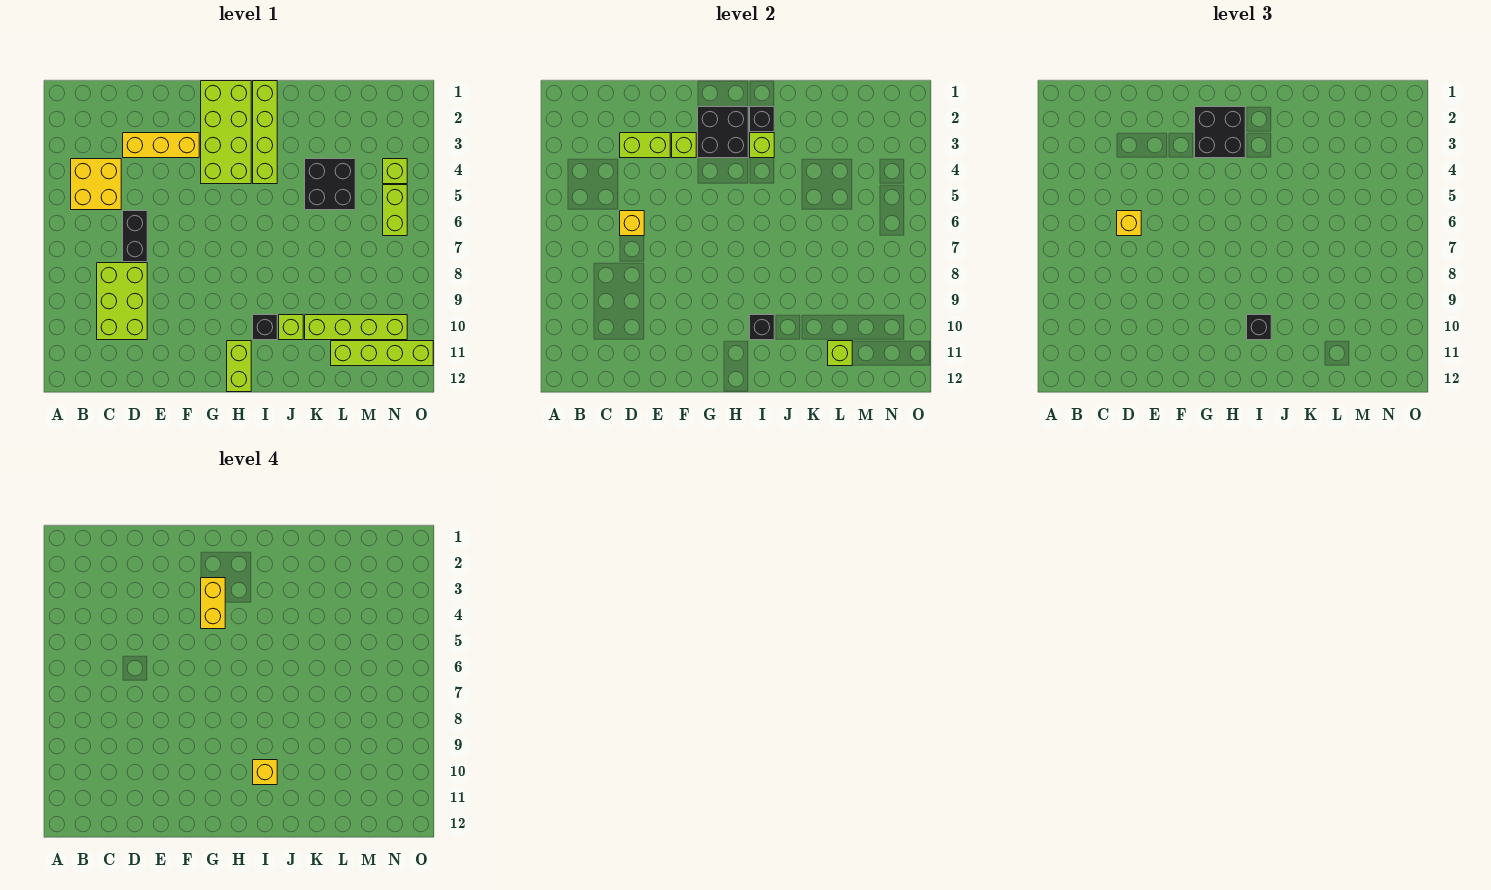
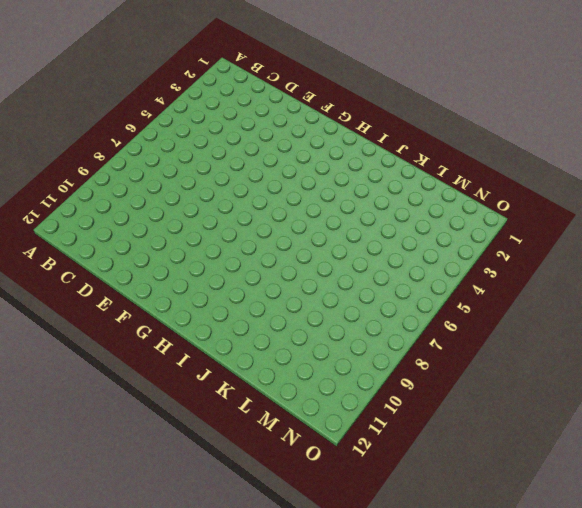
none -> yellow 2x2 brick [71,159,121,210]
none -> lime 2x3 brick [97,263,147,340]
none -> yellow 1x3 brick [123,133,199,158]

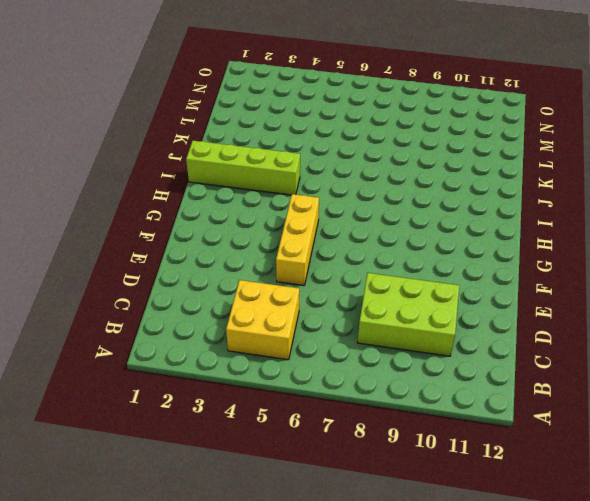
yellow 1x3 brick [276,194,319,286] -> yellow 1x3 brick moved to [123,133,199,158]
none -> black 1x2 brick [123,211,147,262]
none -> lime 2x4 brick [201,81,251,184]
none -> lime 1x2 brick [227,341,251,392]

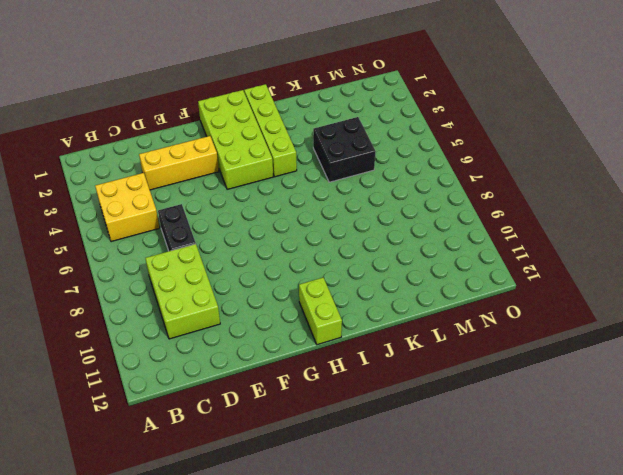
none -> black 1x1 brick [253,315,277,340]
none -> lime 1x1 brick [279,315,303,340]
none -> lime 1x4 brick [305,315,407,340]

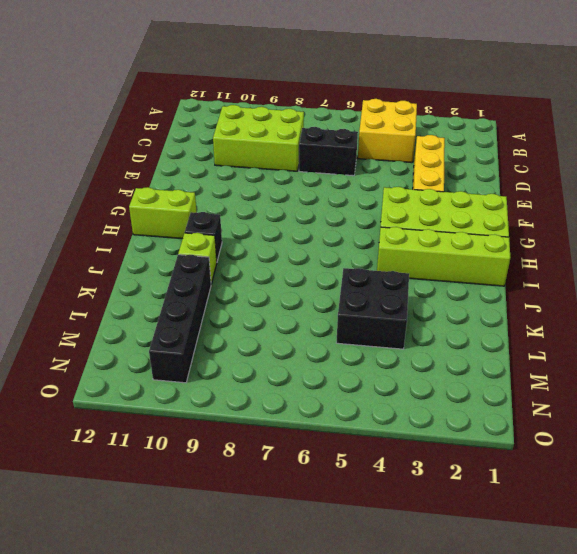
black 1x4 brick [149,255,211,383] -> lime 1x4 brick [305,315,407,340]
none -> lime 1x4 brick [331,341,433,366]
none -> lime 1x1 brick [383,159,407,184]
none -> lime 1x2 brick [383,185,407,236]

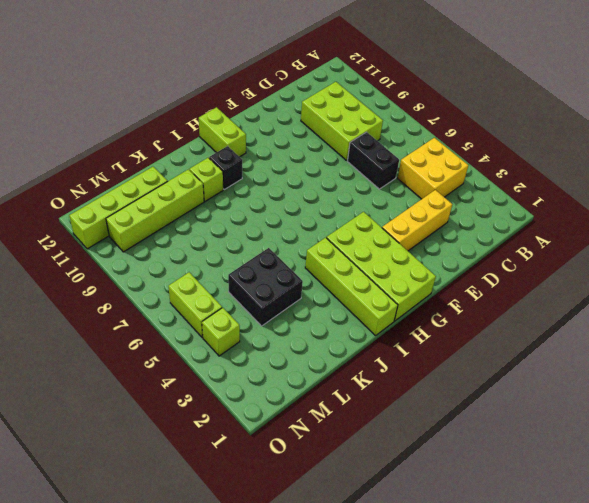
none -> lime 1x2 brick [620,133,670,158]
none -> yellow 1x1 brick [620,211,644,236]
none -> lime 1x1 brick [672,133,696,158]

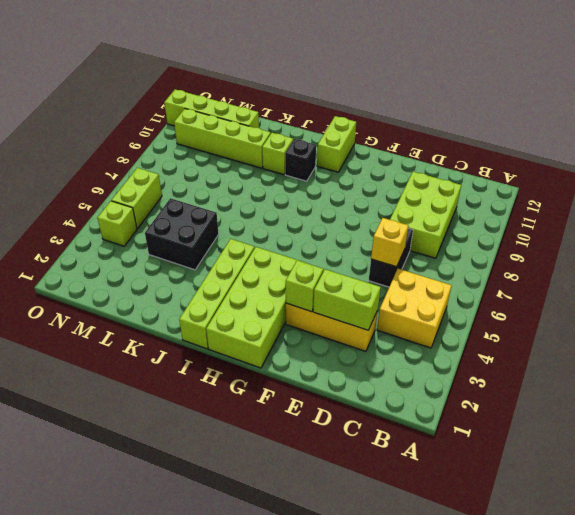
none -> black 2x2 brick [698,107,748,158]
none -> black 1x1 brick [750,107,774,132]
none -> lime 1x1 brick [750,133,774,158]

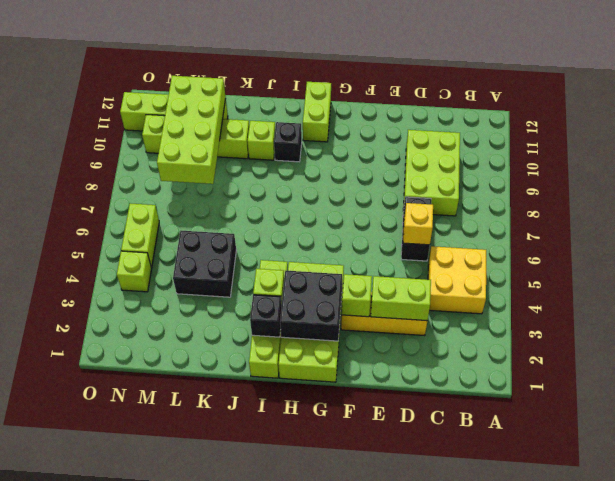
lime 2x4 brick [157,76,226,184] -> lime 1x1 brick [828,341,852,366]
none -> black 1x1 brick [750,315,774,340]
none -> yellow 1x1 brick [1117,211,1141,236]
none -> black 2x2 brick [1195,107,1245,158]

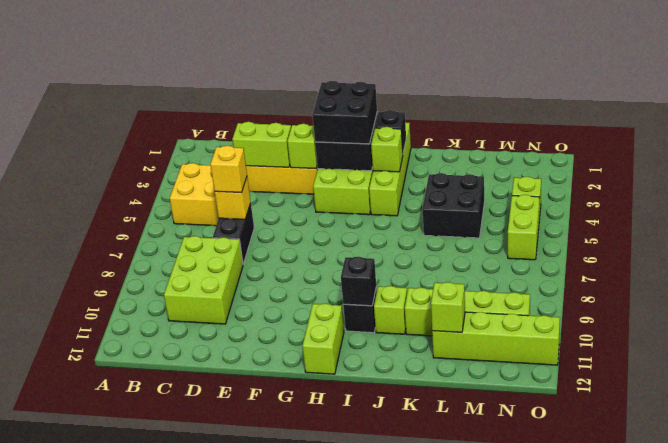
none -> black 1x1 brick [1247,315,1271,340]
none -> yellow 1x2 brick [201,578,225,629]
none -> yellow 1x1 brick [253,760,277,785]

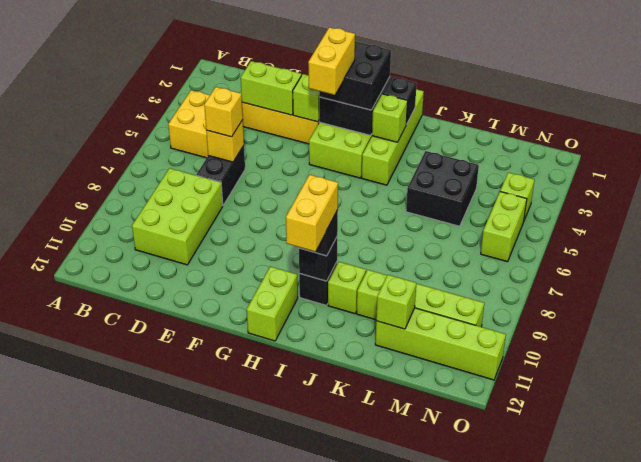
yellow 1x2 brick [286,175,338,252] -> yellow 1x1 brick [253,760,277,785]

